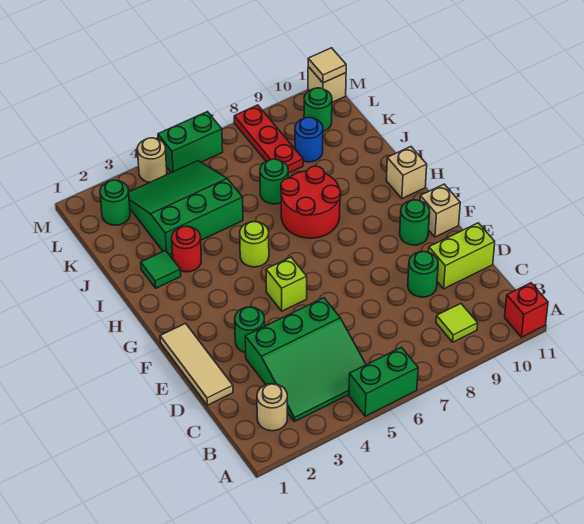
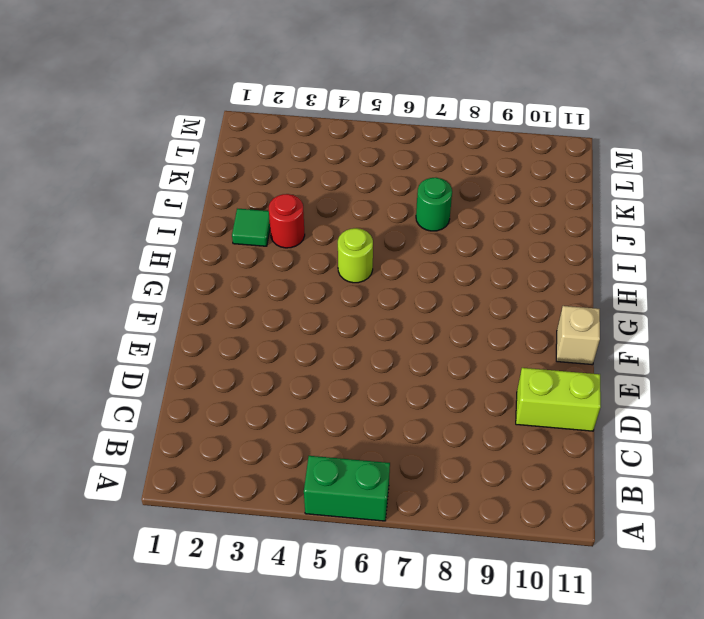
none -> red 1x1 brick [505,283,548,337]
none -> tan 1x1 round brick [257,384,287,431]
none -> green 3x3 slope [245,298,366,421]

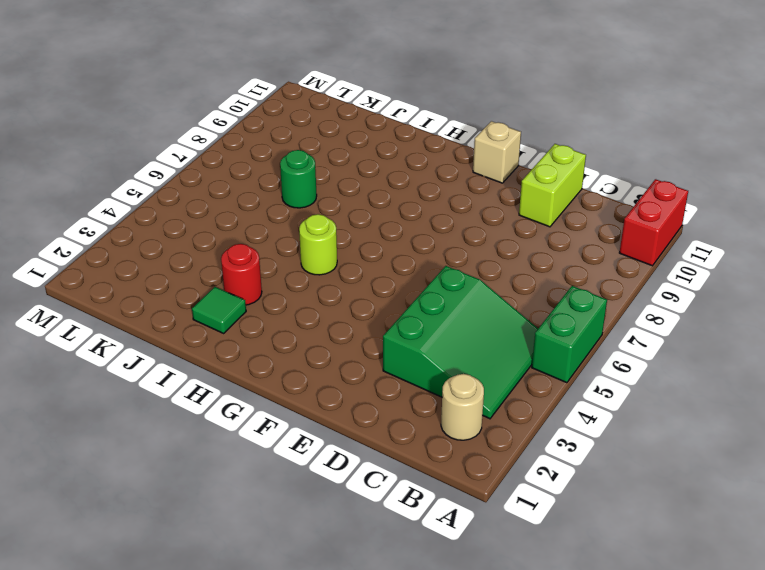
red 1x2 brick [619,179,688,266] -> red 1x1 brick [505,283,548,337]
none -> lime 1x1 tile [436,304,478,342]
none -> tan 1x3 tile [160,323,233,405]
none -> green 1x1 round brick [408,252,438,297]

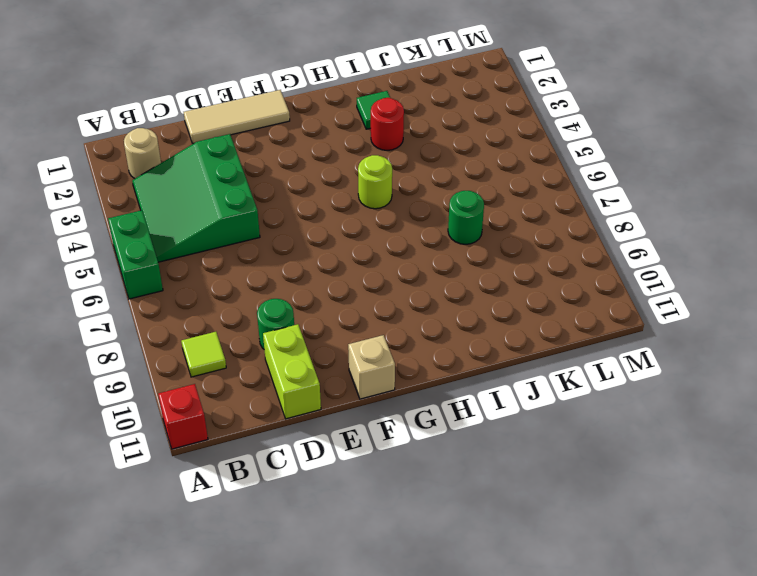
none -> green 1x1 round brick [235,307,265,353]
none -> lime 1x1 brick [266,257,307,311]
none -> green 1x1 round brick [400,200,430,245]

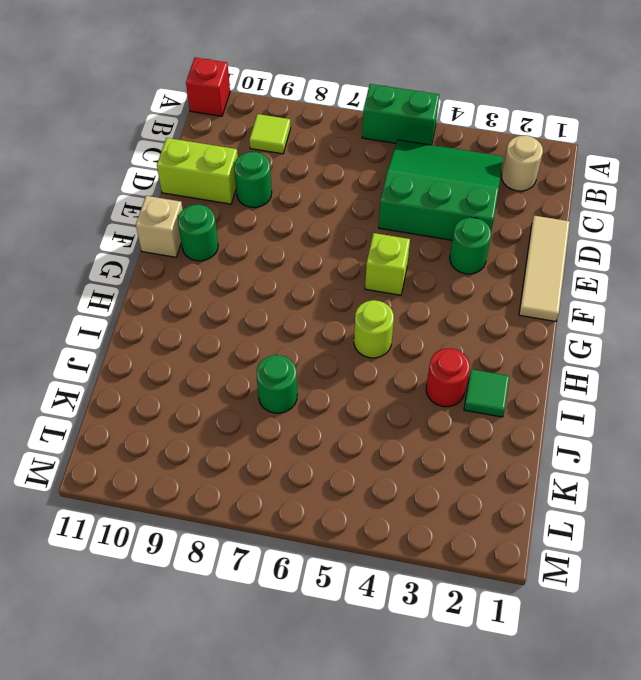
none -> red 2x2 round brick [281,166,341,238]
none -> tan 1x1 brick [386,147,427,199]
none -> green 3x3 slope [129,161,243,255]

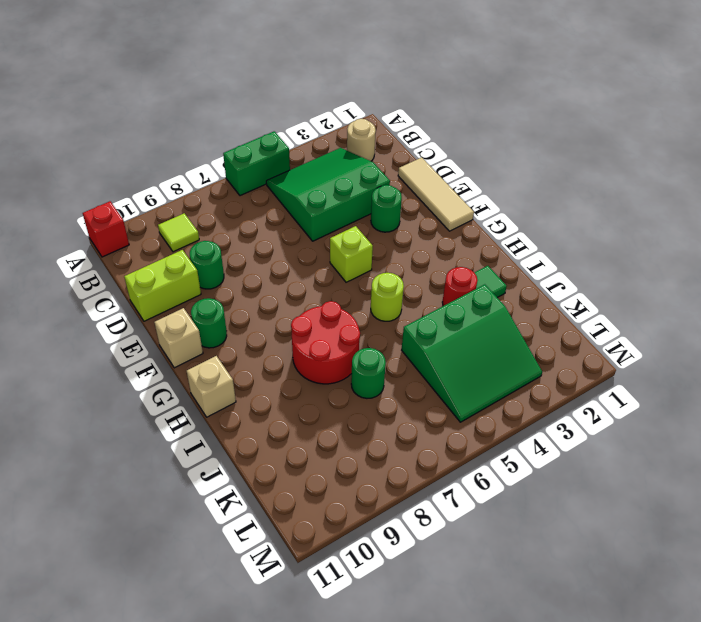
none -> red 1x3 plate [234,105,303,173]
none -> blue 1x1 round brick [295,117,323,162]
none -> green 1x1 round brick [100,180,130,225]

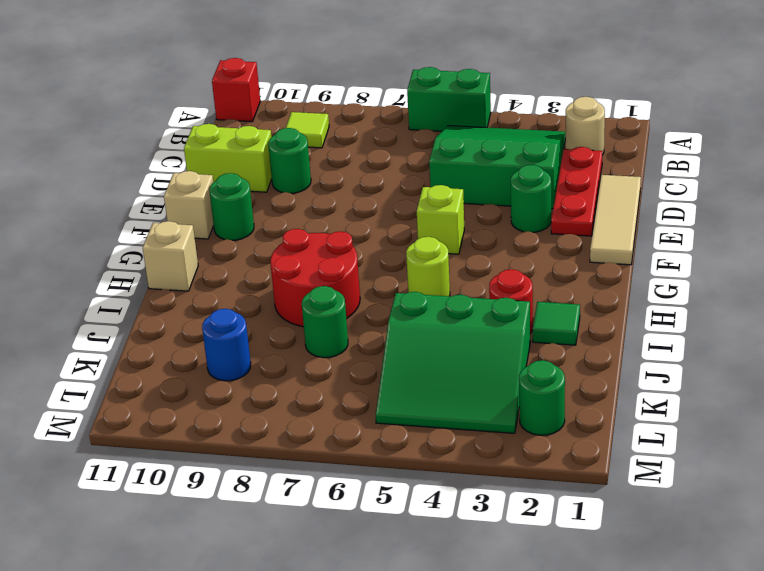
red 1x3 plate [551,147,603,236] -> red 1x3 plate moved to [234,105,303,173]
none -> green 1x1 round brick [304,88,332,131]
none -> tan 1x1 round brick [137,138,167,182]
none -> green 1x2 brick [158,112,223,173]

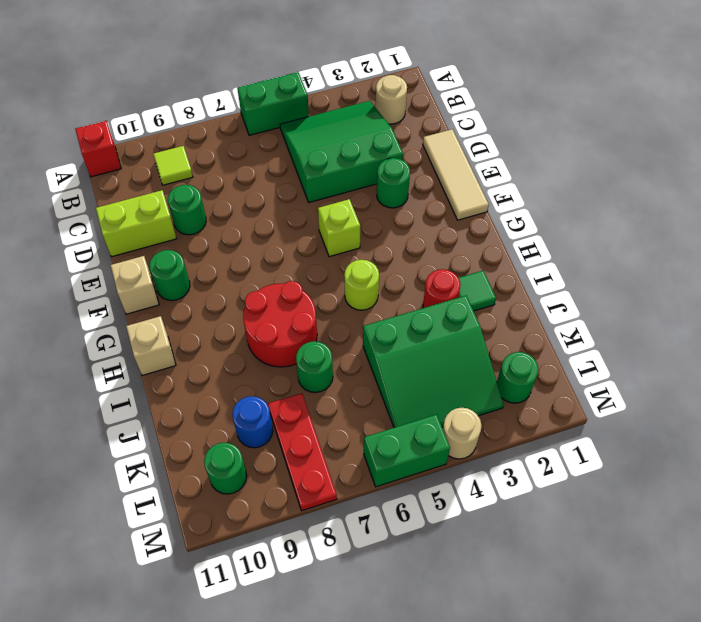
none -> tan 1x1 brick [308,67,346,102]
none -> tan 1x1 tile [308,48,346,83]

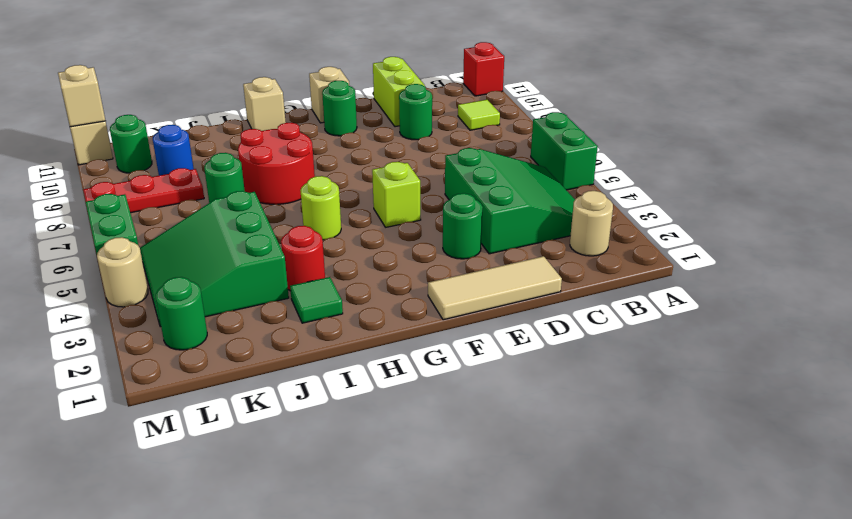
tan 1x1 brick [58,65,105,127] -> tan 1x1 tile [308,48,346,83]

